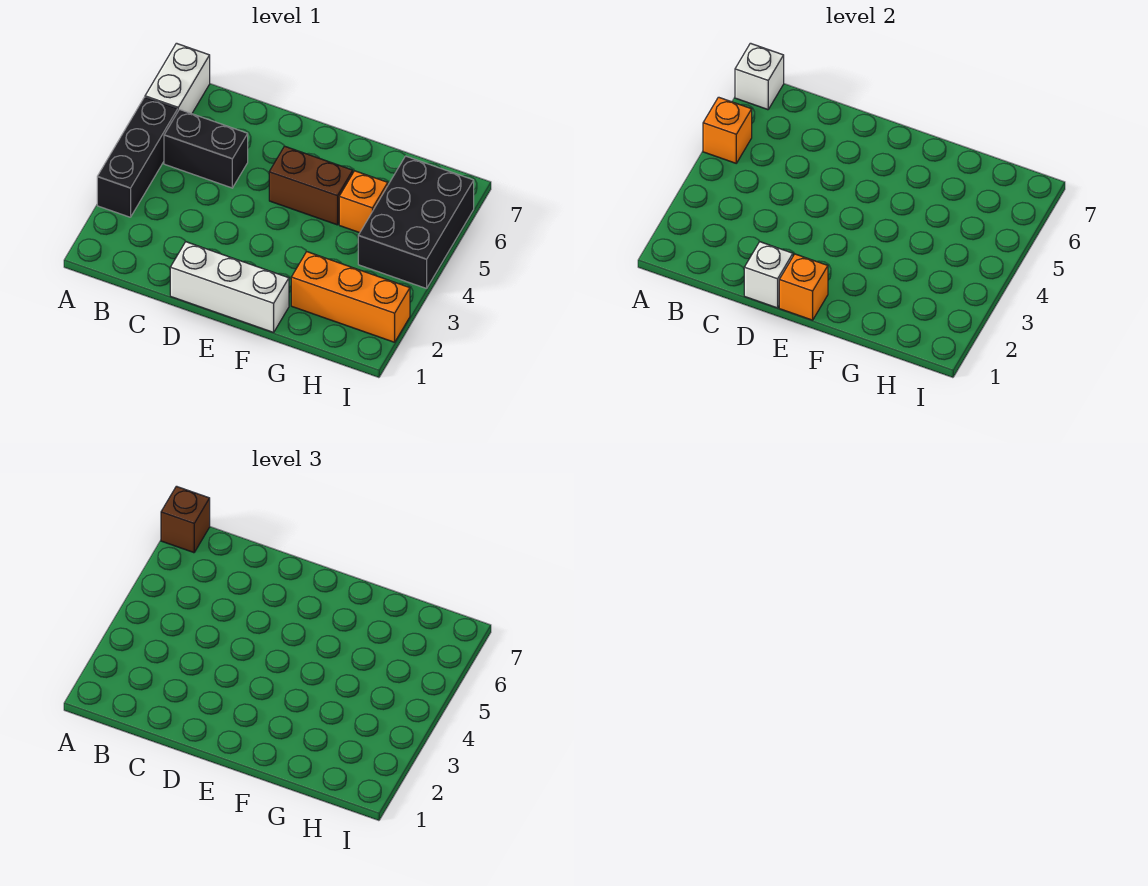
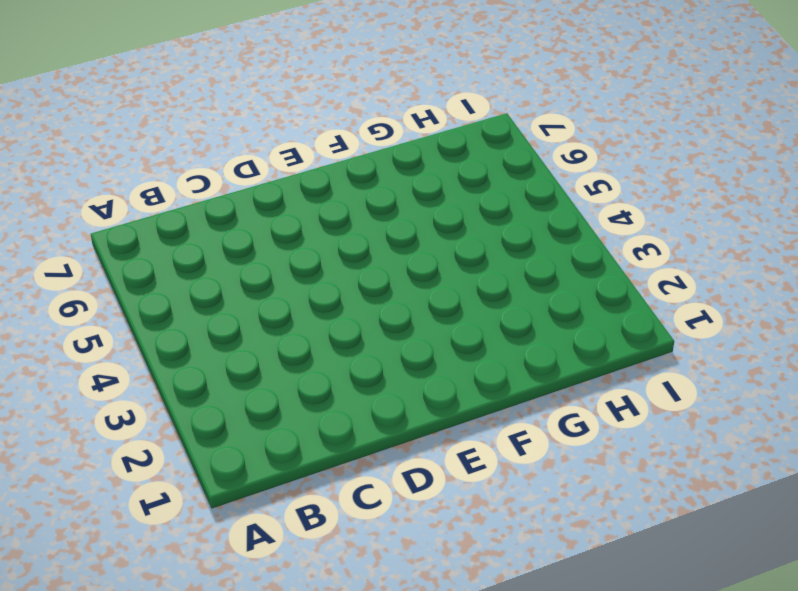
none -> black 1x3 brick [97,97,178,217]
none -> white 1x2 brick [145,43,210,114]
none -> black 1x2 brick [164,110,248,188]

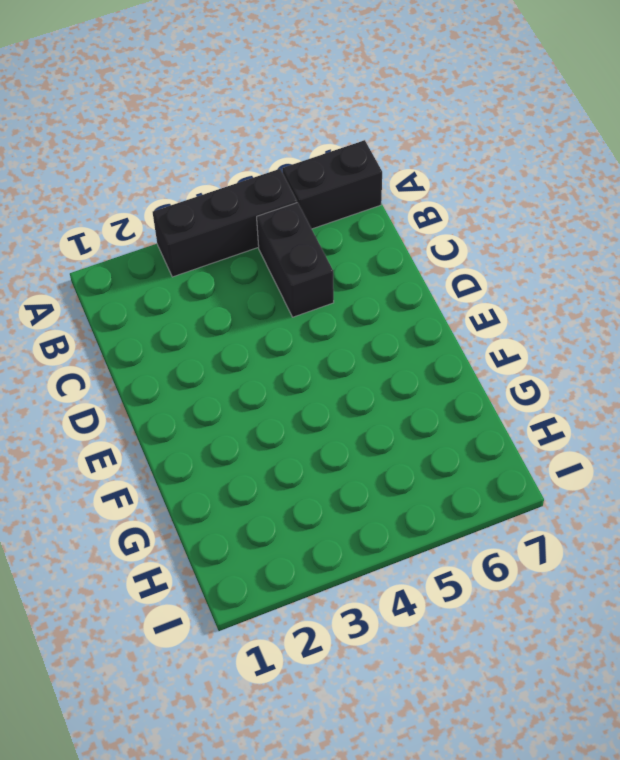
black 1x2 brick [282,140,382,229] -> white 1x2 brick [145,43,210,114]
none -> white 1x3 brick [170,242,289,332]
none -> brown 1x2 brick [269,146,353,225]
none -> orange 1x3 brick [291,252,410,342]

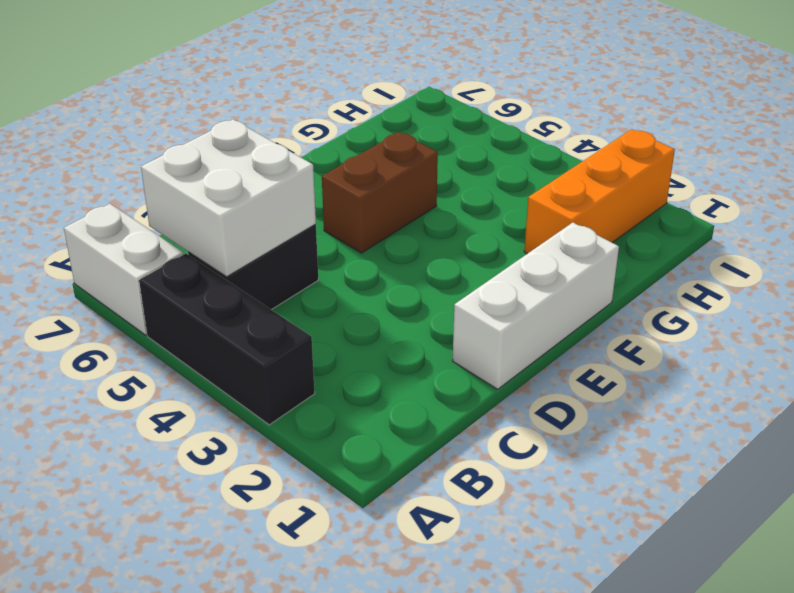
white 2x2 brick [141,120,316,277] -> none
none -> orange 1x1 brick [339,171,388,233]
none -> black 2x3 brick [358,156,474,289]
none -> orange 1x1 brick [703,97,752,163]

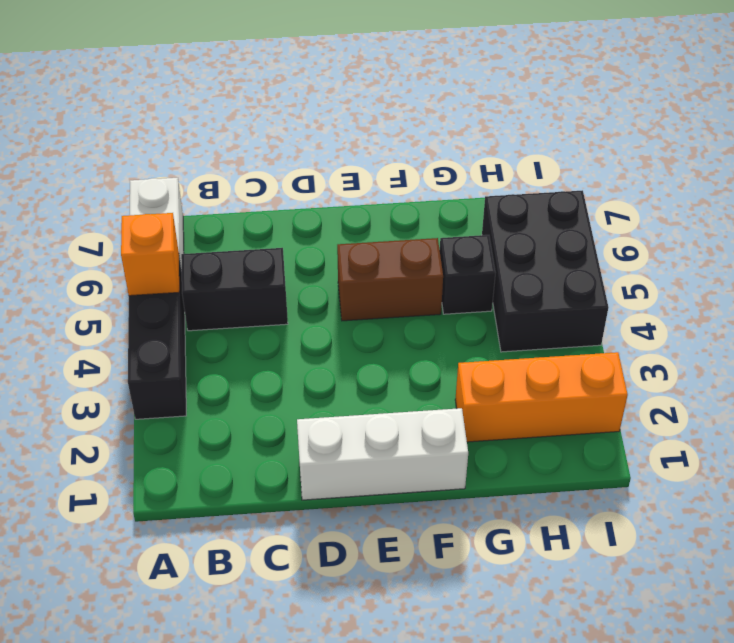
black 1x1 brick [440,235,495,314] -> orange 1x1 brick [339,171,388,233]
none -> white 1x1 brick [735,43,784,110]
none -> white 1x1 brick [744,242,793,308]
none -> orange 1x1 brick [779,254,828,320]

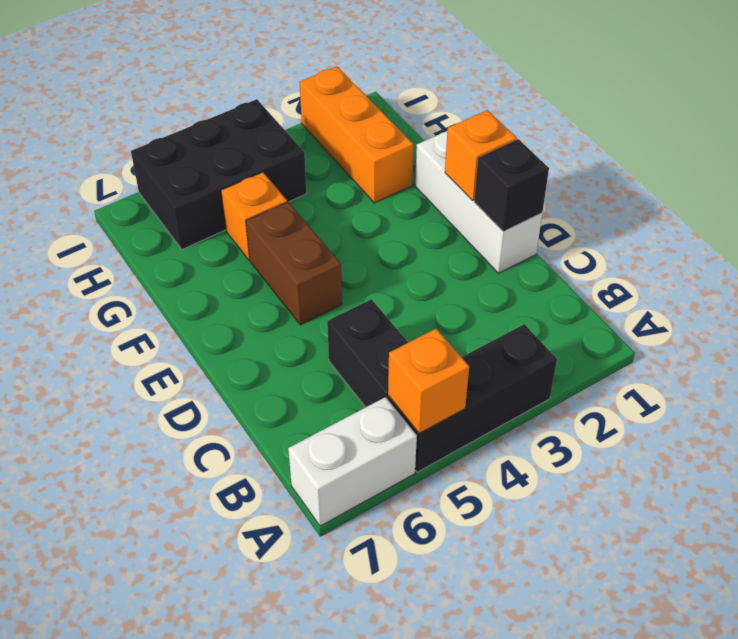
black 1x1 brick [474,139,549,232] -> white 1x1 brick [744,242,793,308]
none -> white 1x1 brick [735,43,784,110]
none -> brown 1x1 brick [161,486,210,553]

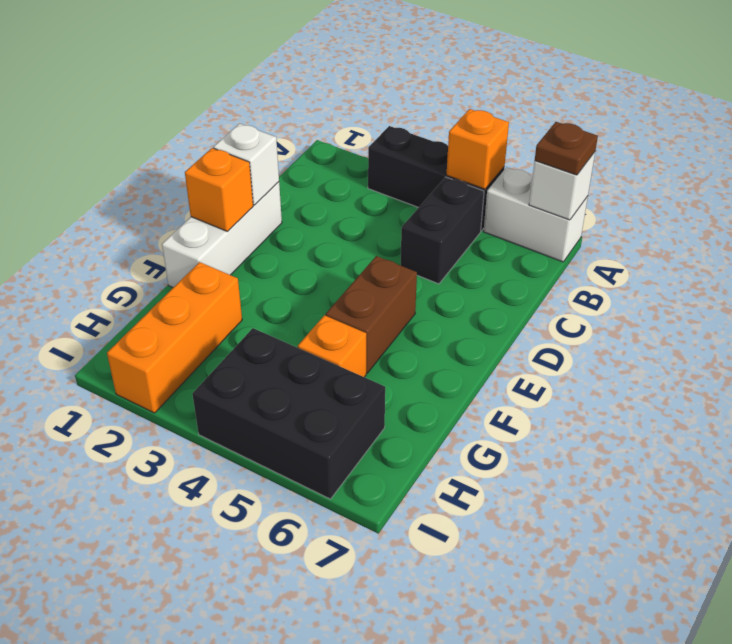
brown 1x1 plate [535,122,598,175] -> brown 1x1 brick [161,486,210,553]

